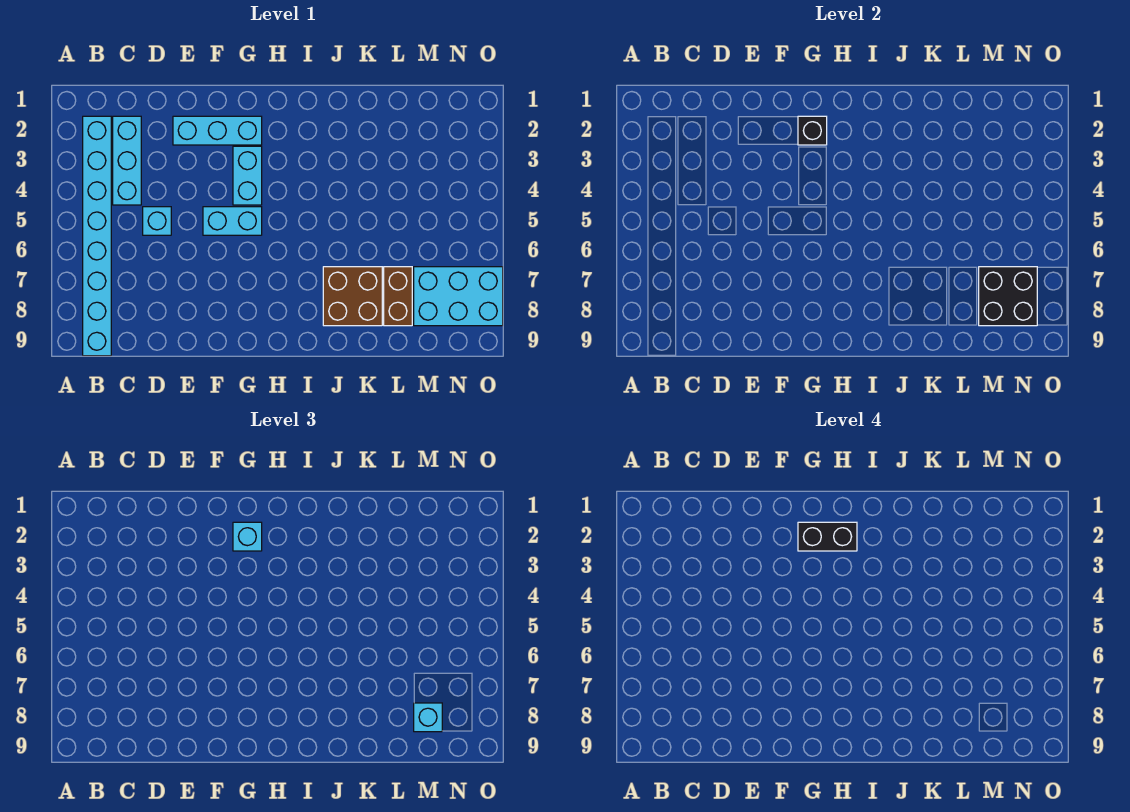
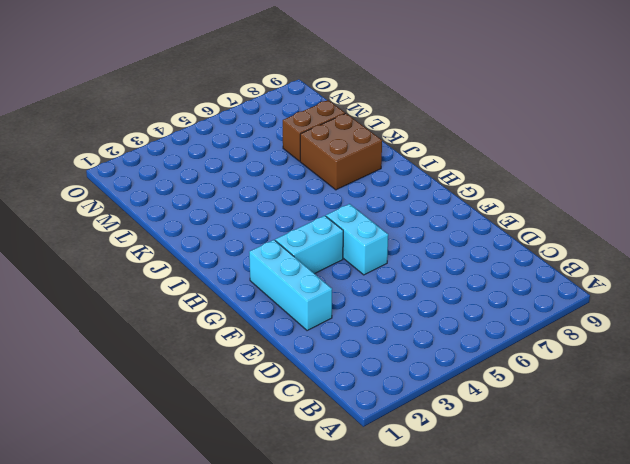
none -> cyan 1x8 brick [83,116,111,356]
none -> cyan 1x3 brick [113,116,141,205]
none -> cyan 1x1 brick [143,207,171,235]

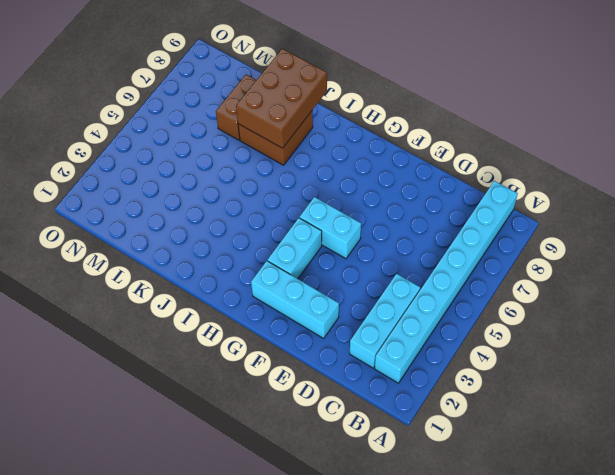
brown 2x3 brick [236,49,327,148] -> none
none -> cyan 1x1 brick [143,207,171,235]
none -> cyan 2x3 brick [414,267,503,326]
none -> black 1x1 brick [798,116,827,145]

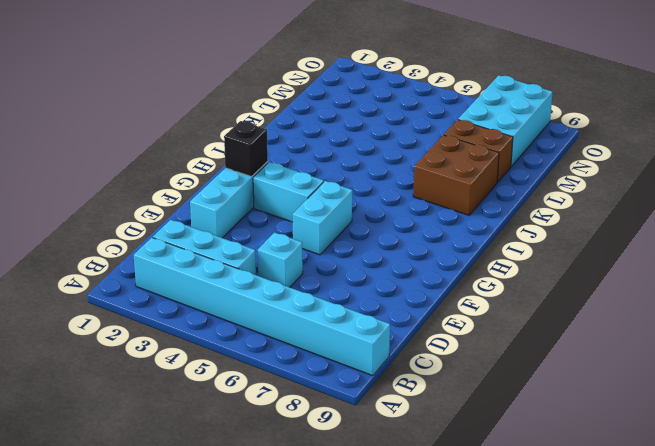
none -> black 2x2 brick [979,267,1037,326]
none -> cyan 1x1 brick [233,522,262,551]
none -> cyan 1x1 brick [414,703,442,732]

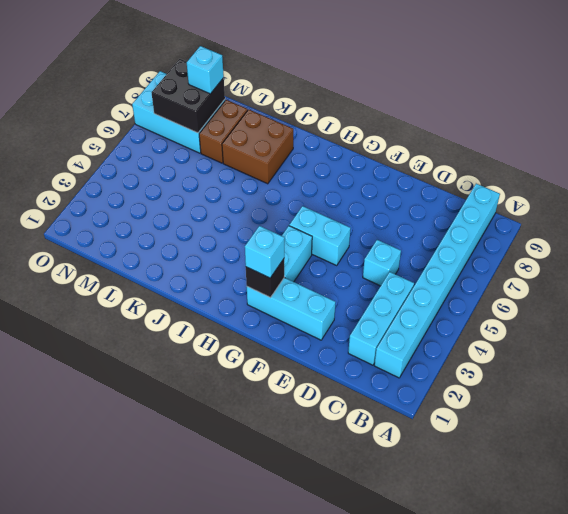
none -> black 1x2 brick [798,522,857,551]

